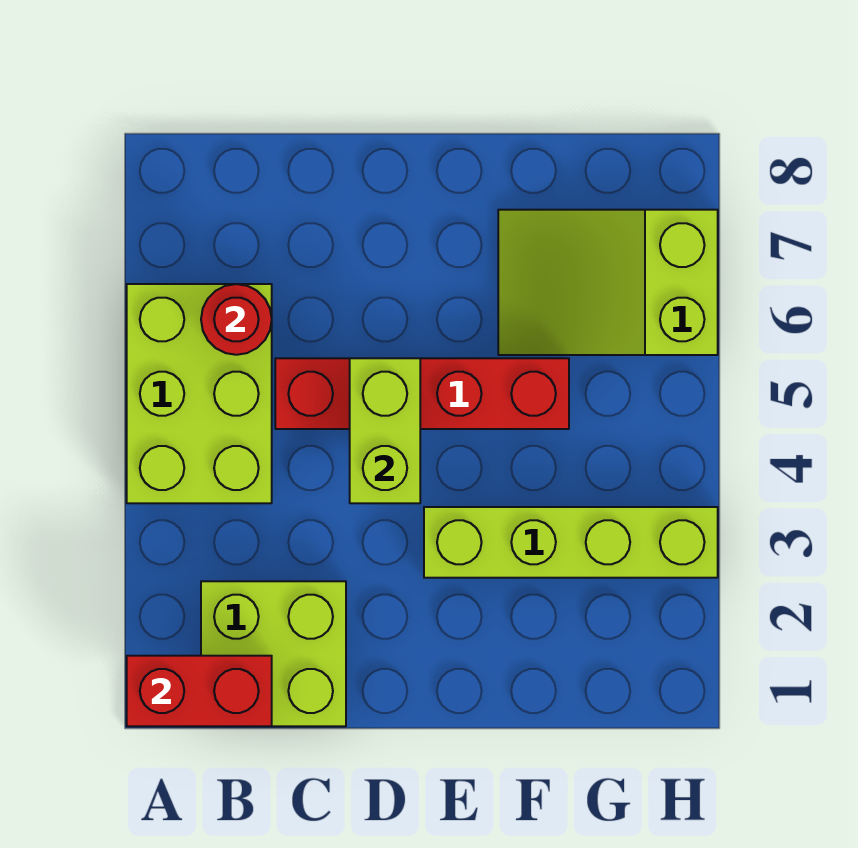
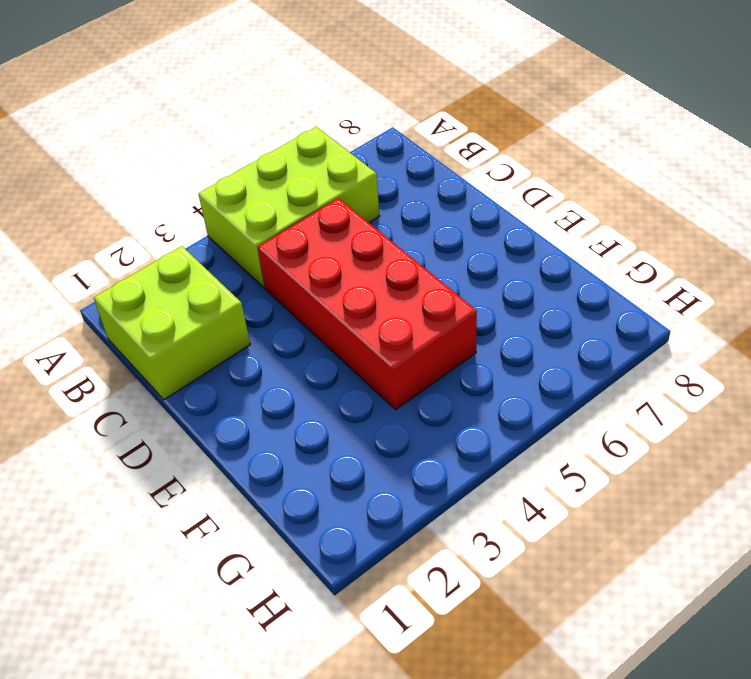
red 2x4 brick [258,198,477,409] -> red 1x4 brick [275,358,569,429]
none -> lime 1x4 brick [424,507,718,578]
none -> lime 2x3 slope [498,210,718,355]

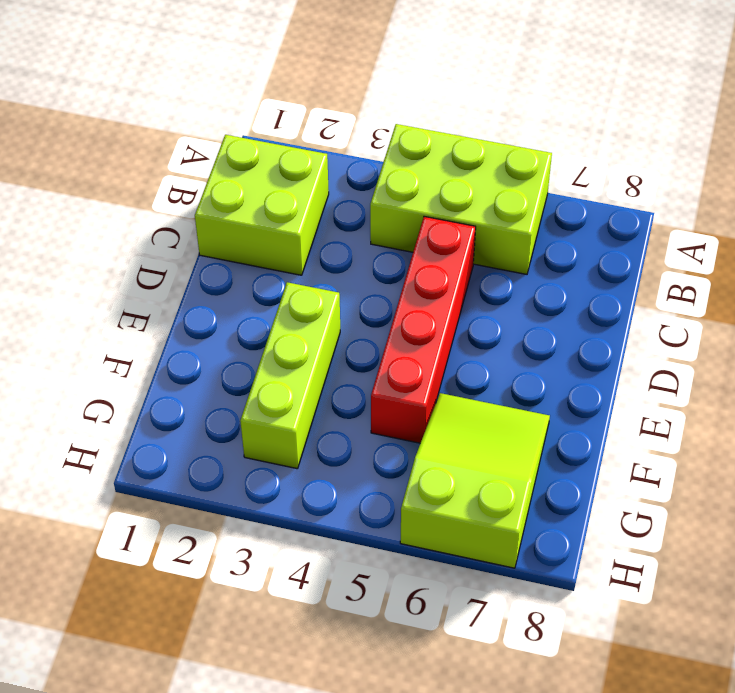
lime 1x3 brick [240,282,340,469] -> lime 1x4 brick [424,507,718,578]
none -> red 1x2 brick [127,656,272,726]
none -> red 1x1 round brick [201,284,272,355]

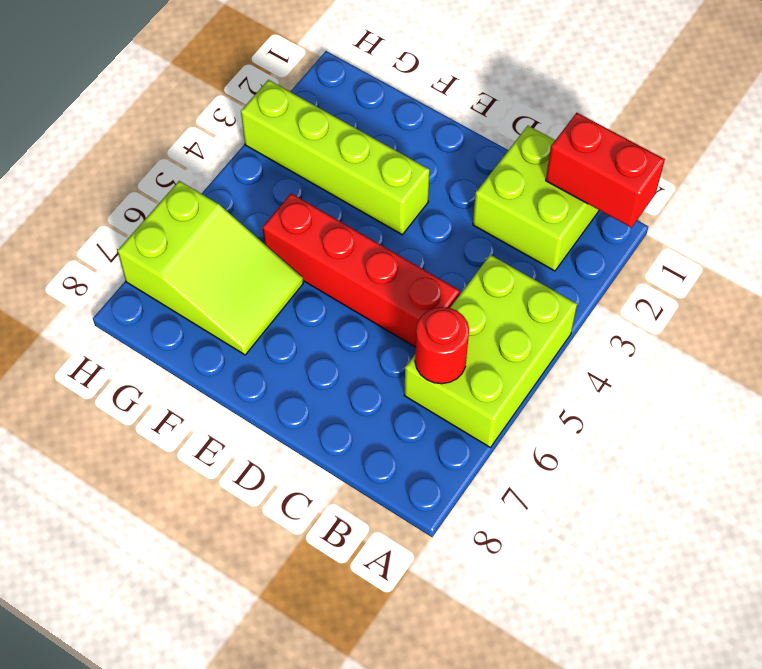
none -> lime 1x2 brick [350,358,420,503]

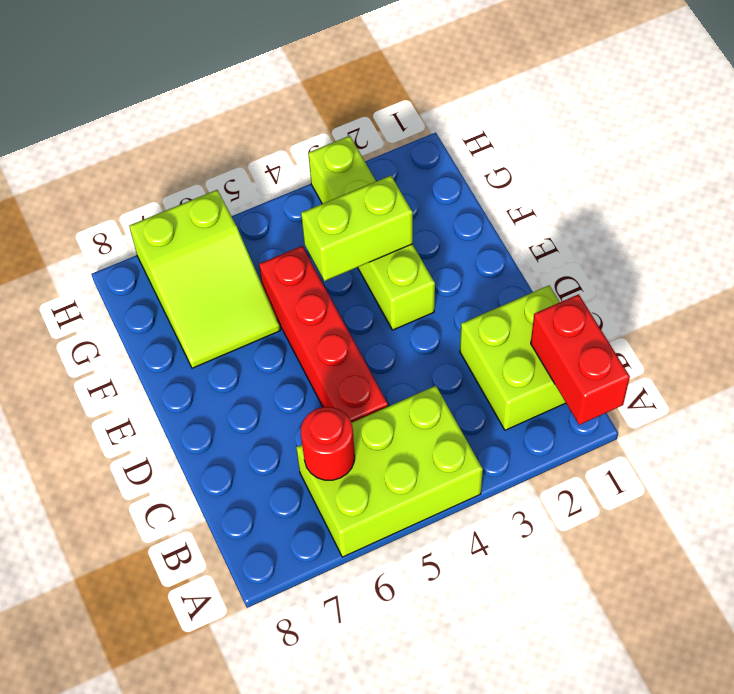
lime 1x2 brick [301,176,413,281] -> lime 1x2 brick moved to [350,358,420,503]

